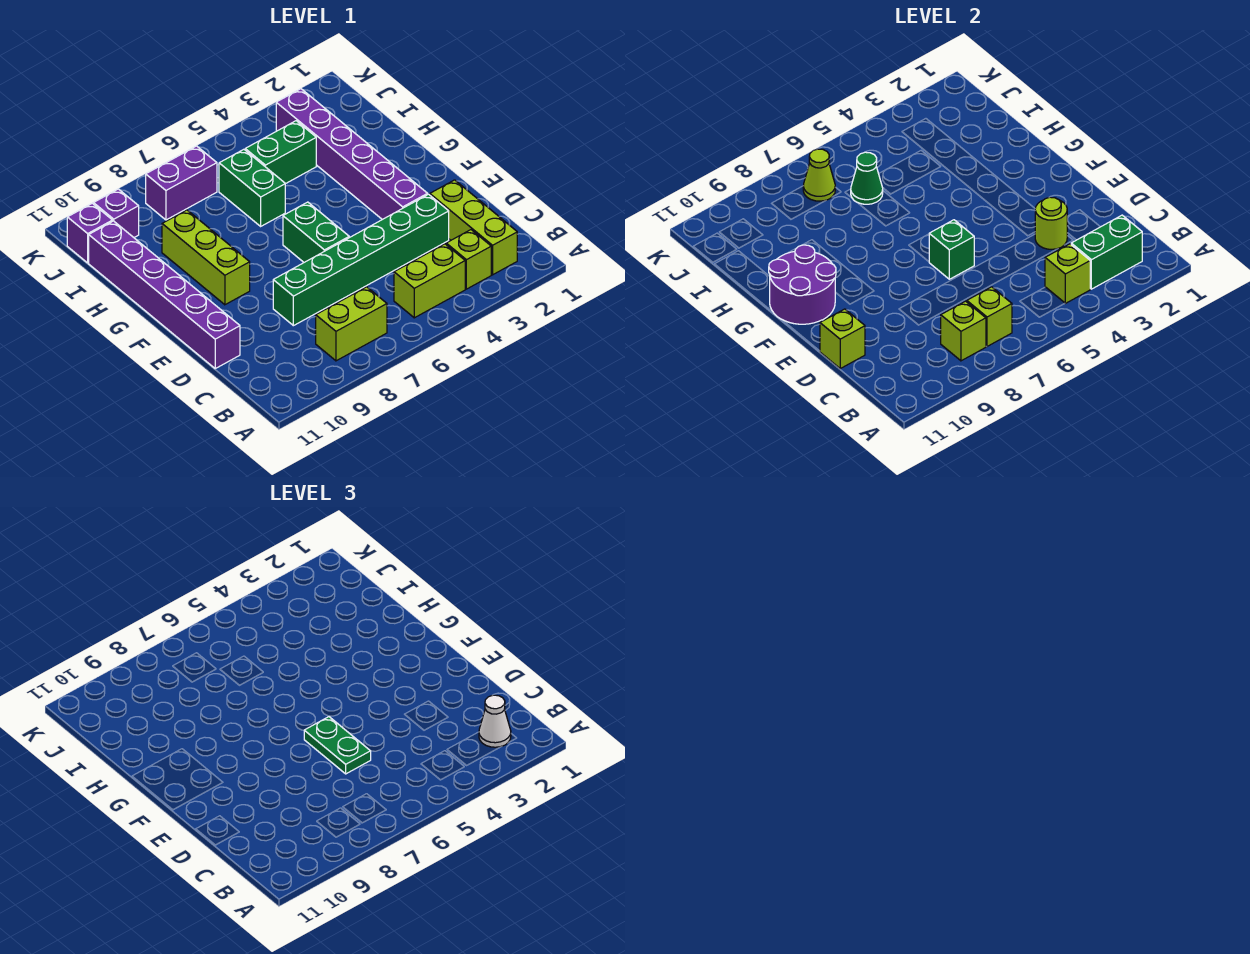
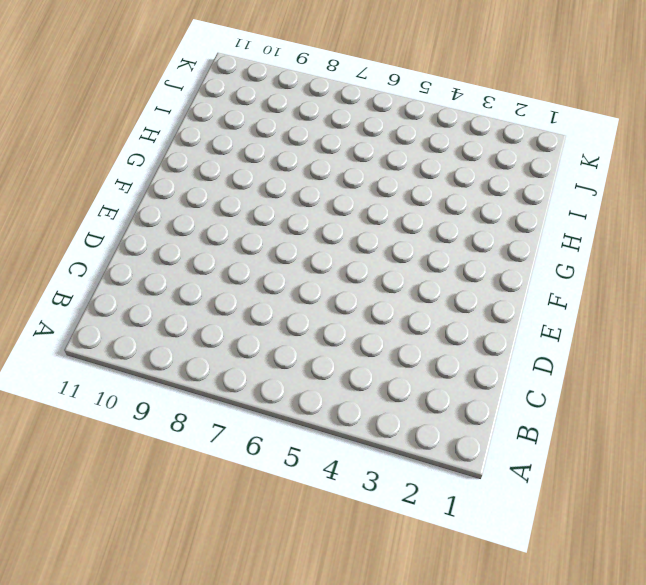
none -> lime 1x3 brick [430,180,517,275]
none -> lime 1x1 brick [446,230,491,289]
none -> lime 1x2 brick [394,244,465,318]

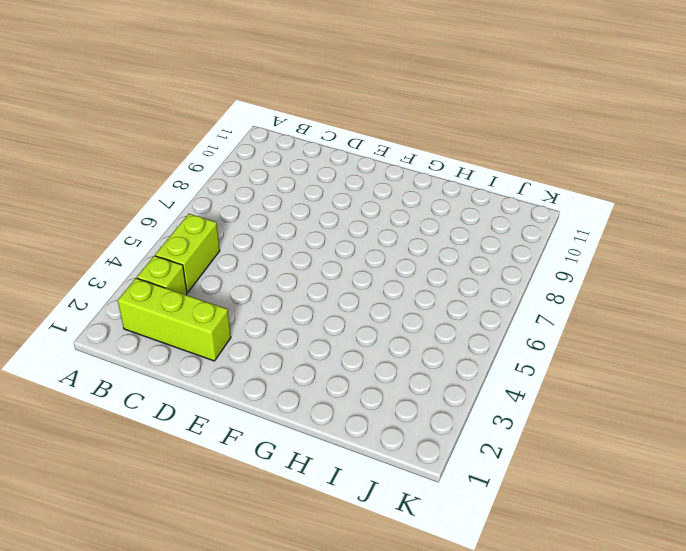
none -> lime 1x2 brick [316,287,387,361]
none -> green 1x6 brick [273,194,449,326]
none -> purple 1x6 brick [89,221,240,368]

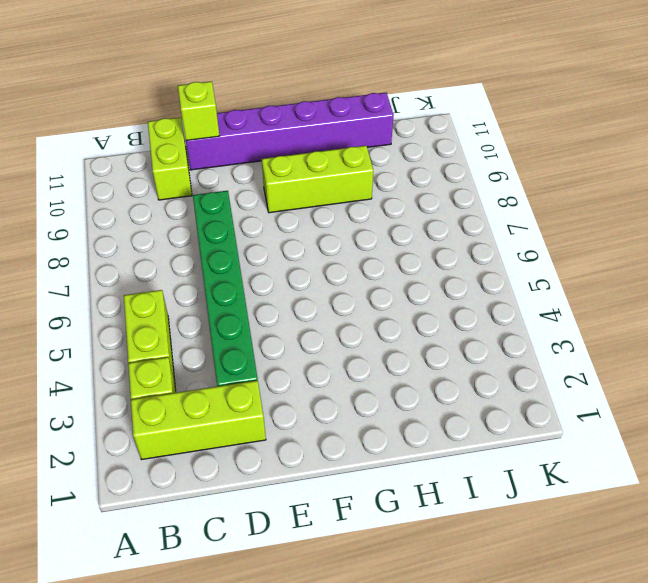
lime 1x2 brick [148,118,192,200] -> lime 1x2 brick moved to [316,287,387,361]
none -> purple 1x6 brick [276,89,428,220]
none -> green 1x2 brick [283,202,349,262]
none -> green 1x2 brick [219,149,285,226]

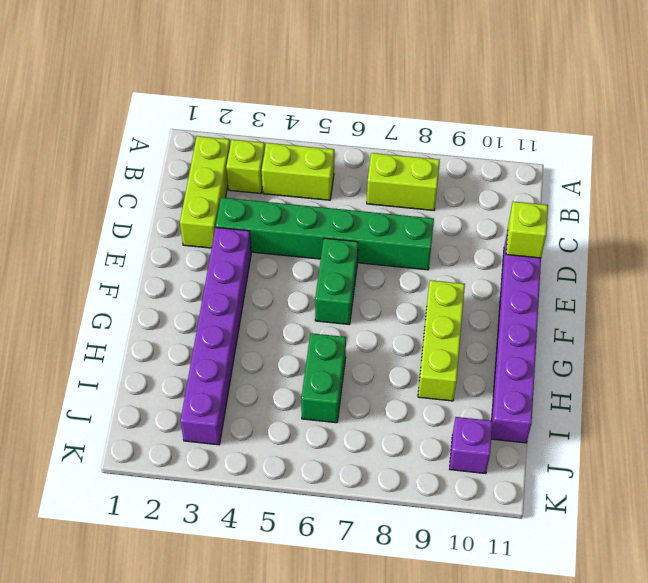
none -> green 1x2 brick [245,121,316,184]
none -> purple 1x2 brick [146,146,217,220]
none -> purple 1x1 brick [67,203,113,263]

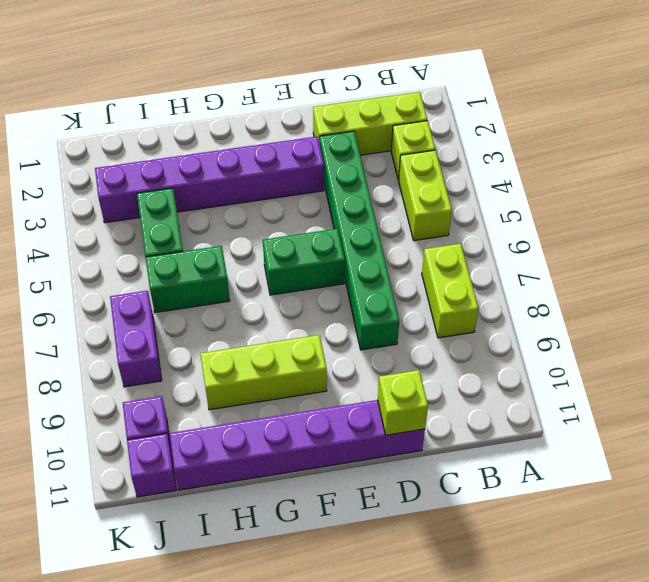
none -> green 1x2 brick [1071,215,1142,289]
none -> lime 1x1 brick [1045,244,1090,303]
none -> lime 1x1 brick [967,287,1012,346]

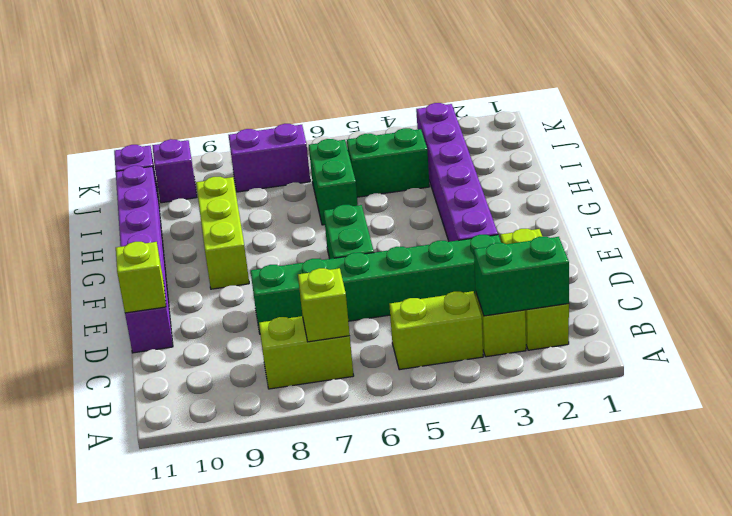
none -> lime 1x1 brick [1045,244,1090,303]
none -> lime 1x1 brick [941,301,986,361]
none -> lime 1x1 round brick [1035,197,1067,249]

